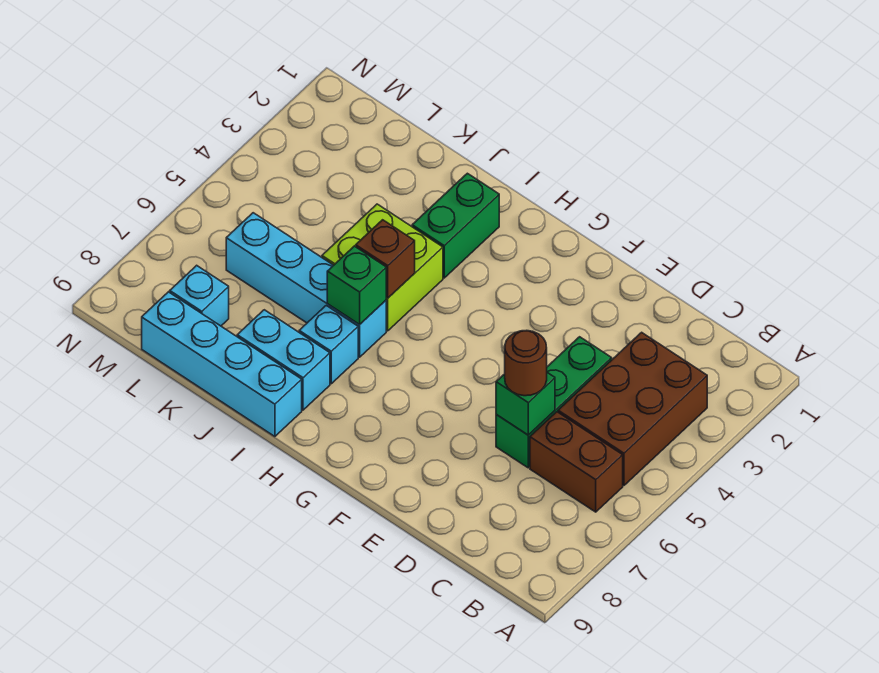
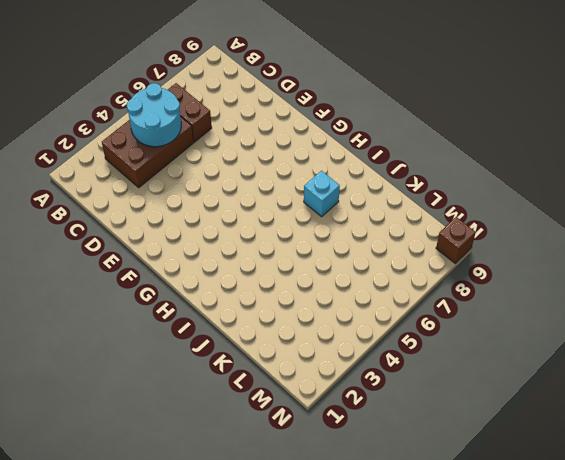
cyan 2x2 round brick [127,83,181,147] -> none
brown 1x1 brick [436,217,476,263] -> brown 1x1 brick moved to [356,220,415,298]
none -> green 1x3 brick [496,337,612,468]
none -> green 1x2 brick [412,173,499,278]
none -> lime 2x2 brick [322,204,443,331]

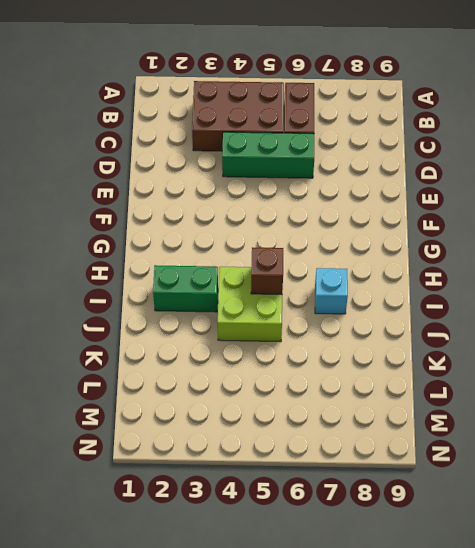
none -> cyan 1x4 brick [226,213,386,357]
none -> cyan 1x2 brick [237,310,330,410]
none -> cyan 1x4 brick [142,292,302,437]

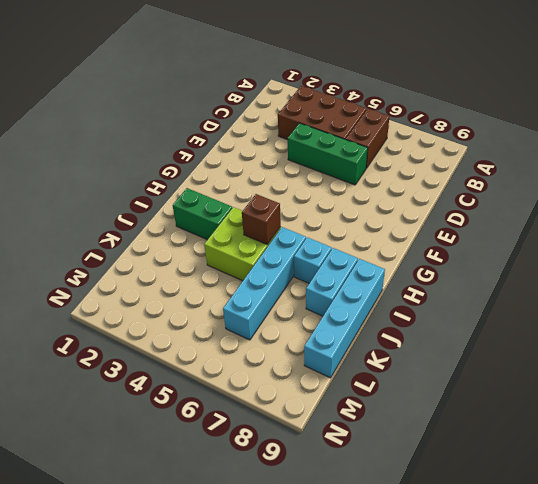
none -> cyan 1x1 brick [170,265,229,326]
none -> green 1x1 brick [496,373,555,435]
none -> green 1x1 brick [327,246,386,325]

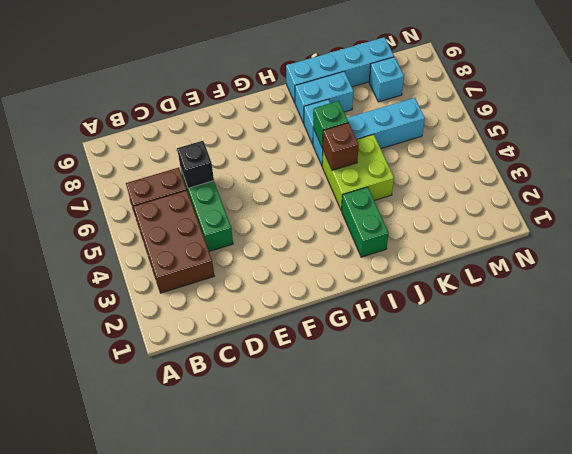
black 1x1 brick [177,141,214,188] -> green 1x1 brick [496,373,555,435]
none -> brown 1x1 round brick [505,330,547,396]

